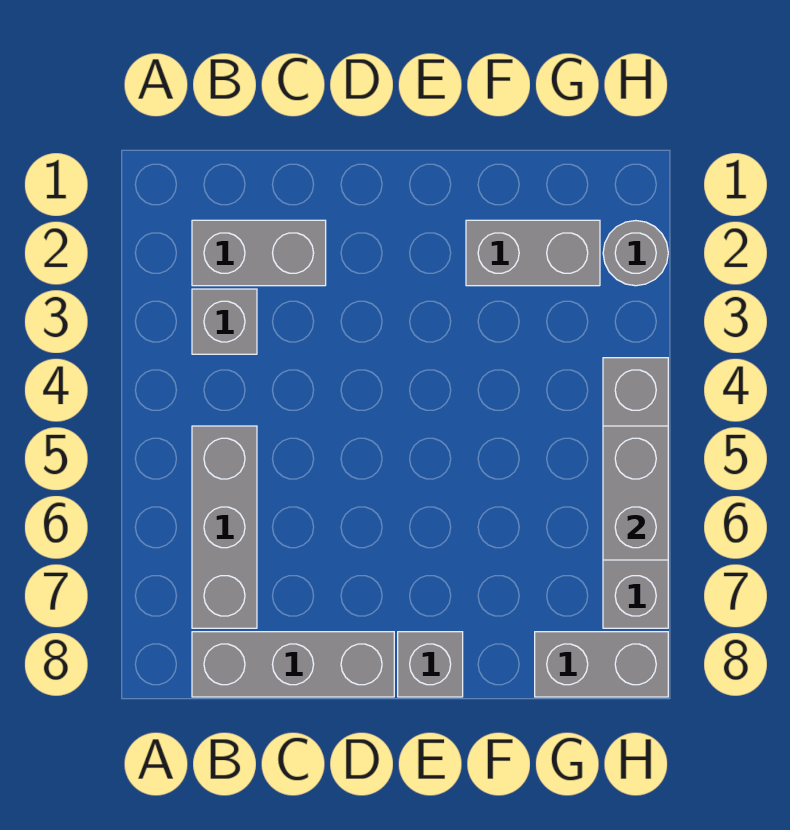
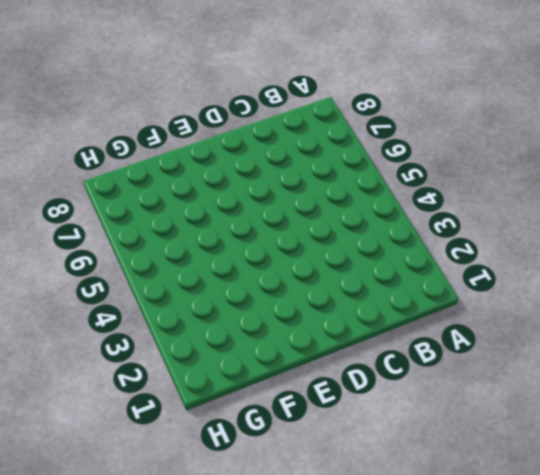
none -> grey 1x2 brick [192,220,326,286]
none -> grey 1x1 brick [192,289,257,354]

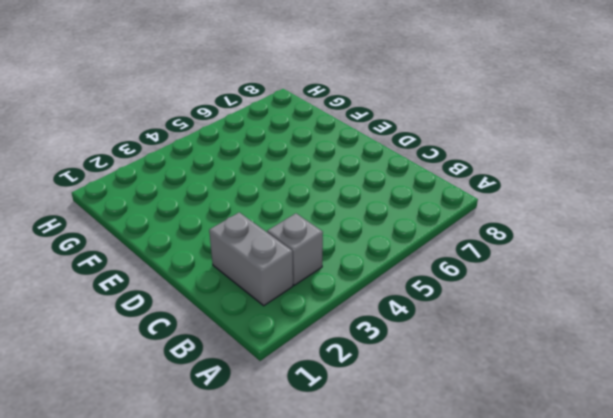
none -> grey 1x3 brick [192,426,257,628]
none -> grey 1x3 brick [192,632,394,697]

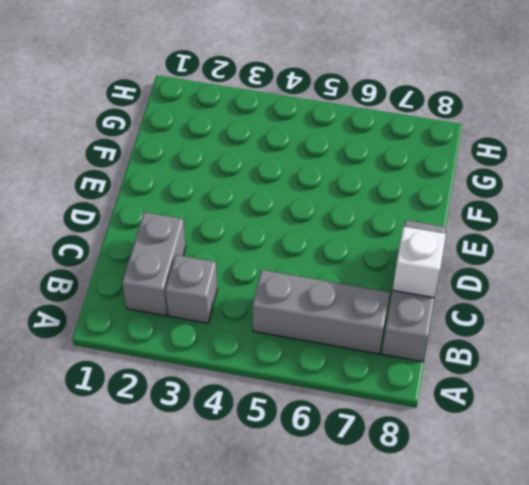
white 1x1 brick [393,227,446,298] -> none
none -> grey 1x1 brick [398,632,463,697]
none -> grey 1x2 brick [466,220,600,286]

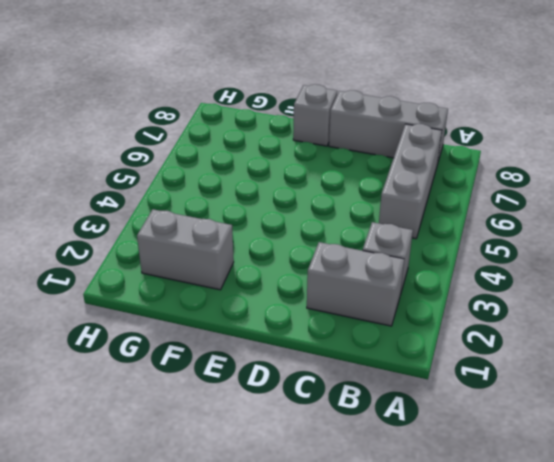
none -> grey 1x2 brick [535,632,668,697]
none -> grey 1x1 round brick [603,221,668,286]

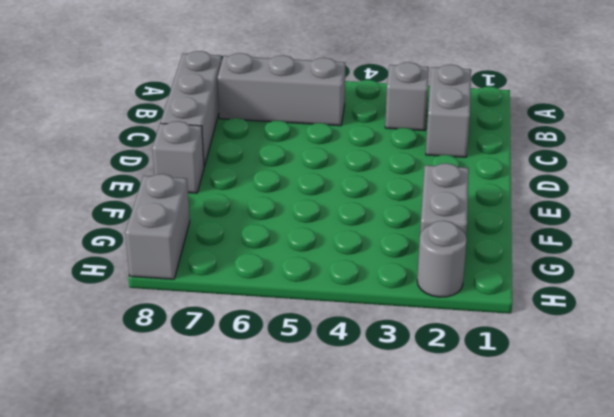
none -> grey 1x4 brick [603,358,668,628]
none -> grey 1x2 brick [603,426,668,560]

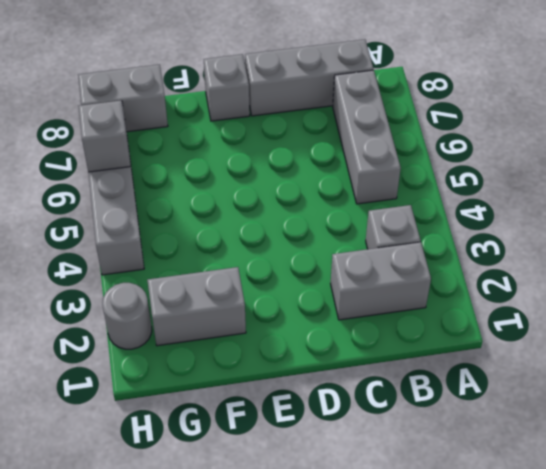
grey 1x1 brick [79,100,130,172] -> grey 1x2 brick [603,426,668,560]

